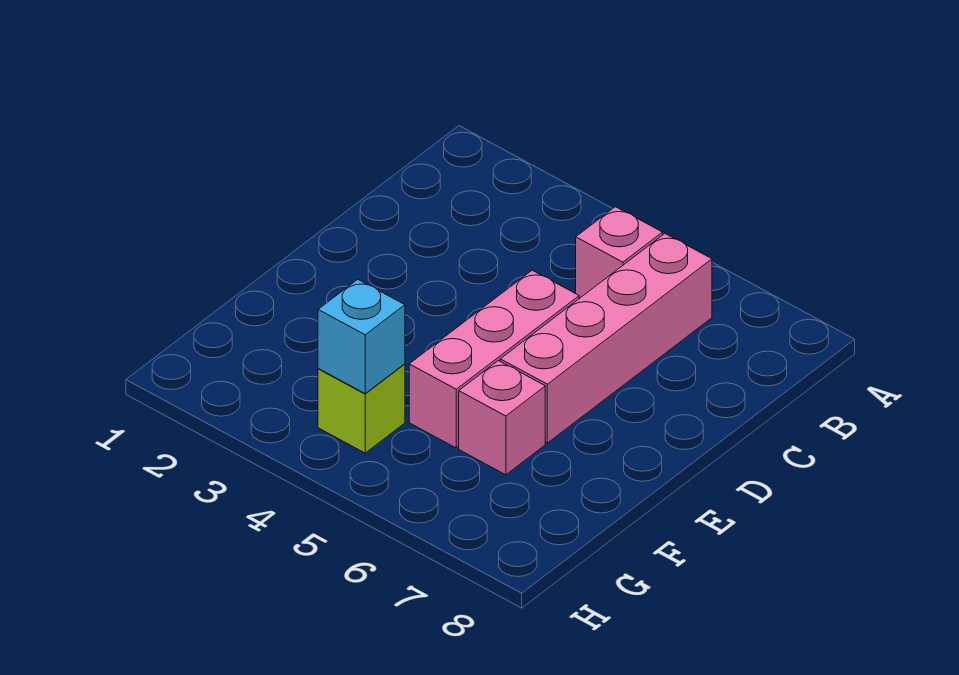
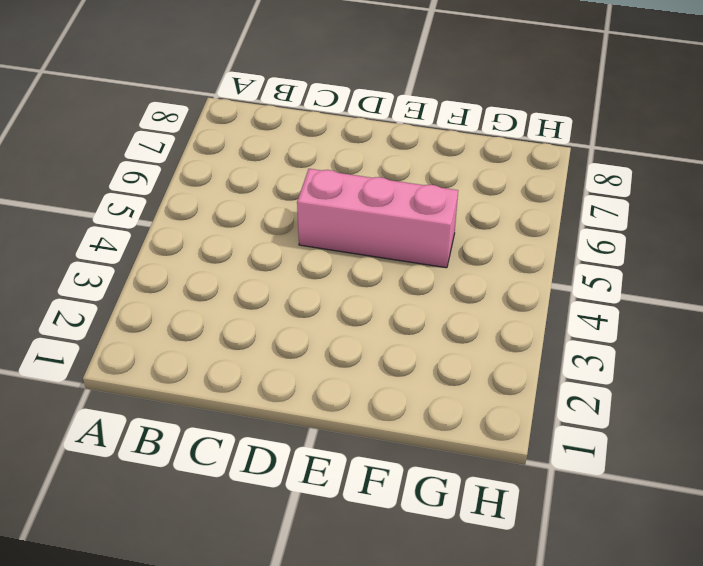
none -> pink 1x1 brick [576,207,663,298]
none -> pink 1x4 brick [500,234,712,443]

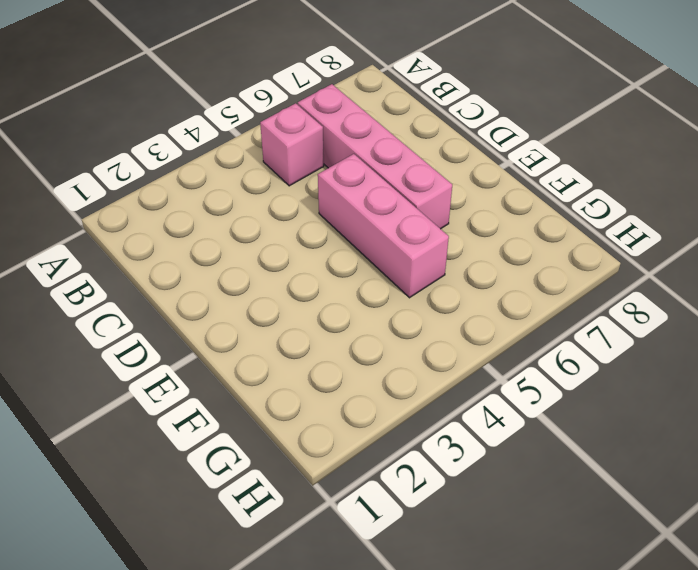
none -> pink 1x1 brick [459,361,545,475]
none -> lime 1x1 brick [318,364,405,453]

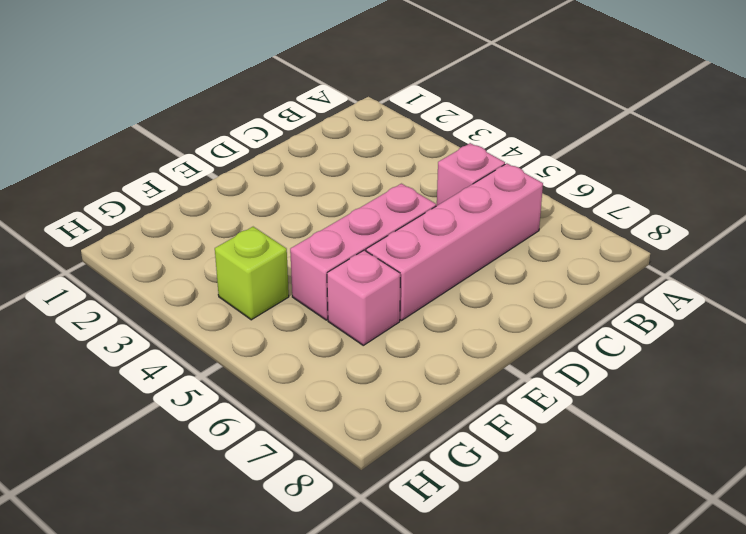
none -> cyan 1x1 brick [318,279,405,393]

